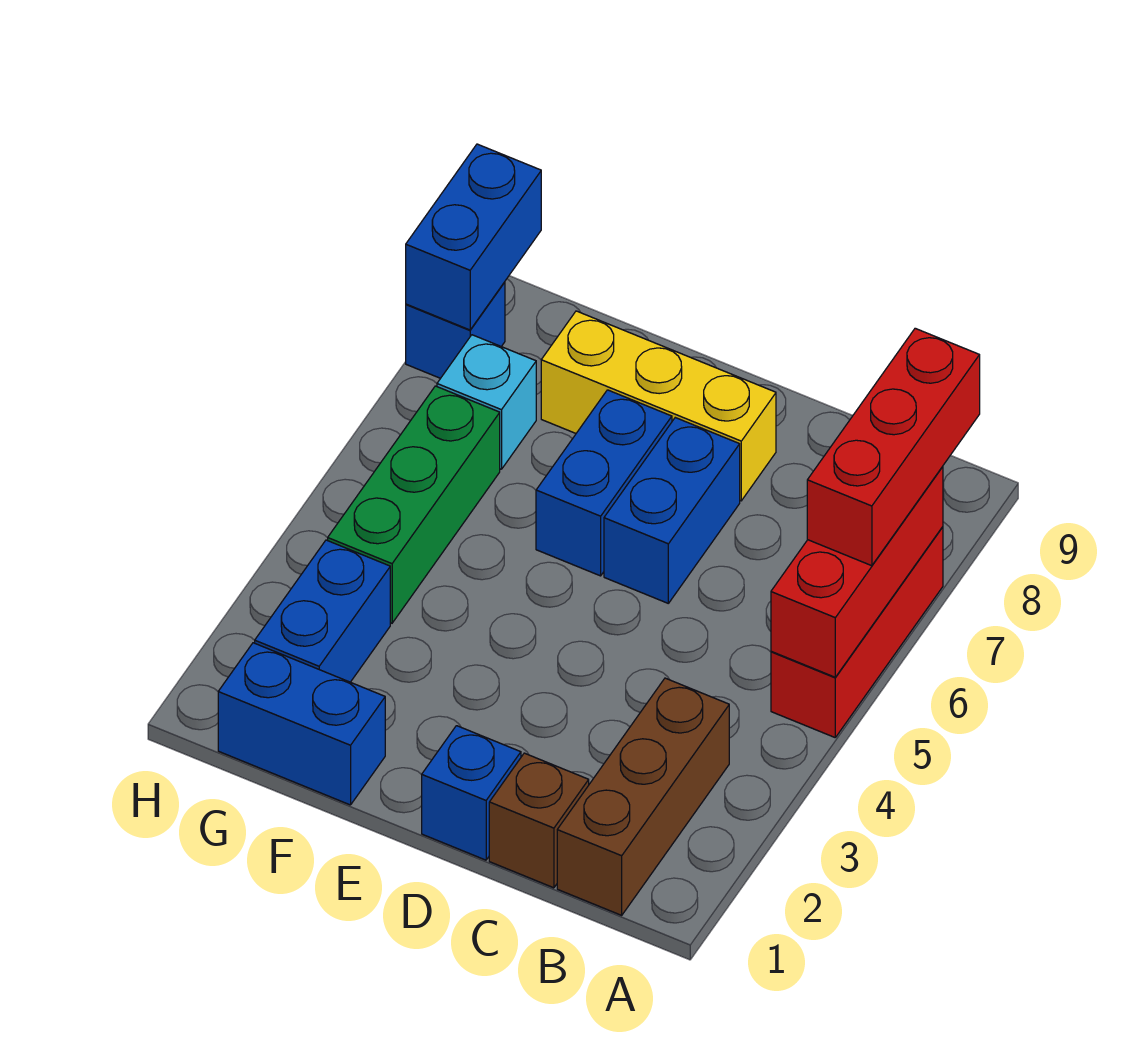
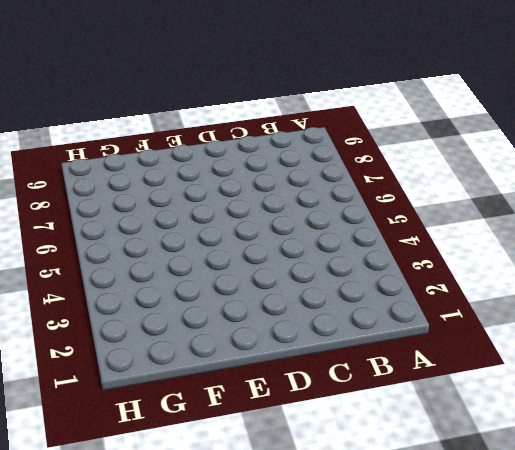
none -> red 1x3 brick [771,527,943,737]
none -> brown 1x3 brick [557,678,729,915]
none -> brown 1x1 brick [489,753,589,888]

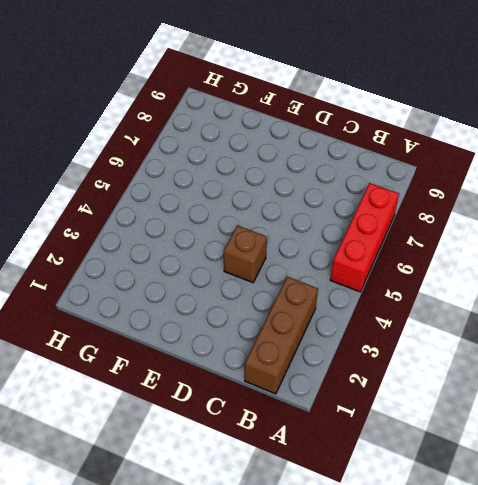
brown 1x1 brick [224,225,267,283] -> brown 1x1 brick moved to [489,753,589,888]
none -> blue 1x1 brick [422,726,521,860]
none -> blue 1x2 brick [604,418,740,603]
none -> yellow 1x3 brick [541,311,776,501]

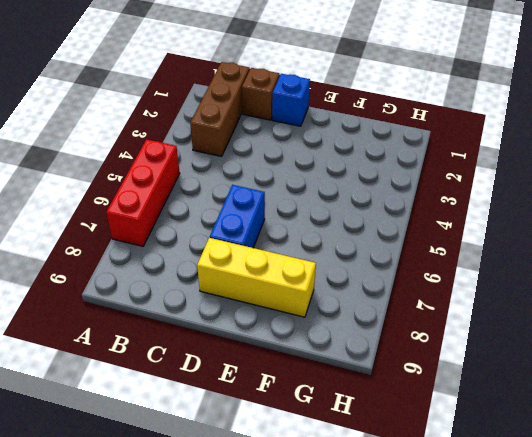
none -> blue 1x2 brick [536,390,672,576]
none -> blue 1x2 brick [218,643,385,805]
none -> blue 1x2 brick [255,540,390,682]

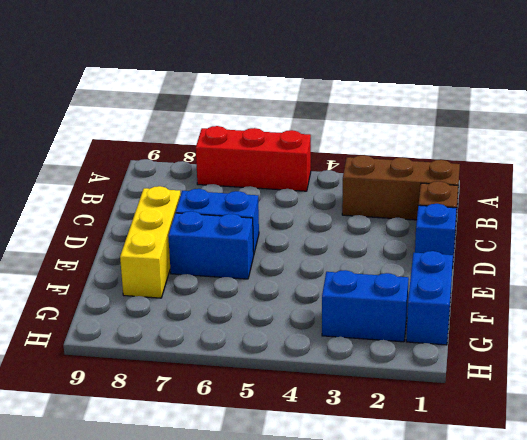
none -> green 1x3 brick [328,386,500,623]
none -> cyan 1x1 brick [437,335,536,469]
none -> blue 1x1 brick [406,282,505,378]

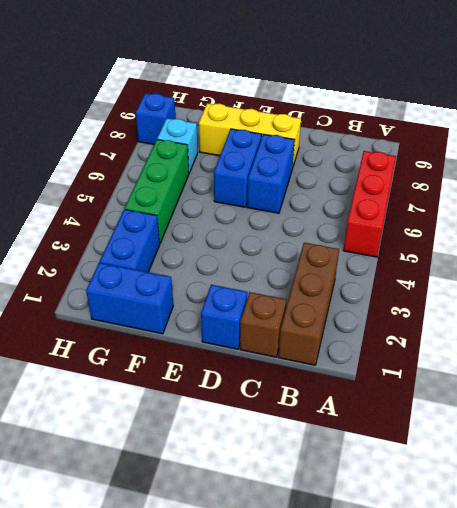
none -> red 1x3 brick [771,466,943,677]
none -> blue 1x2 brick [406,144,541,330]
none -> red 1x3 brick [807,328,980,566]

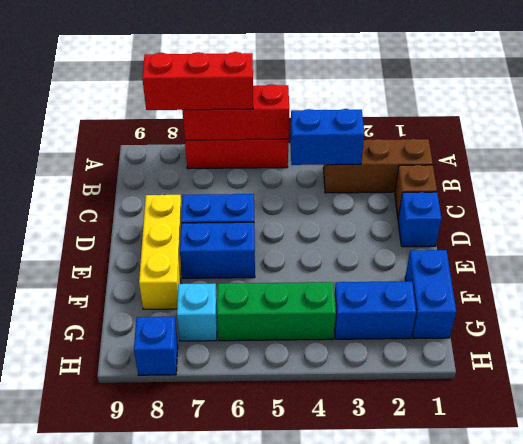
blue 1x2 brick [290,109,364,165] -> blue 1x2 brick moved to [406,144,541,330]

